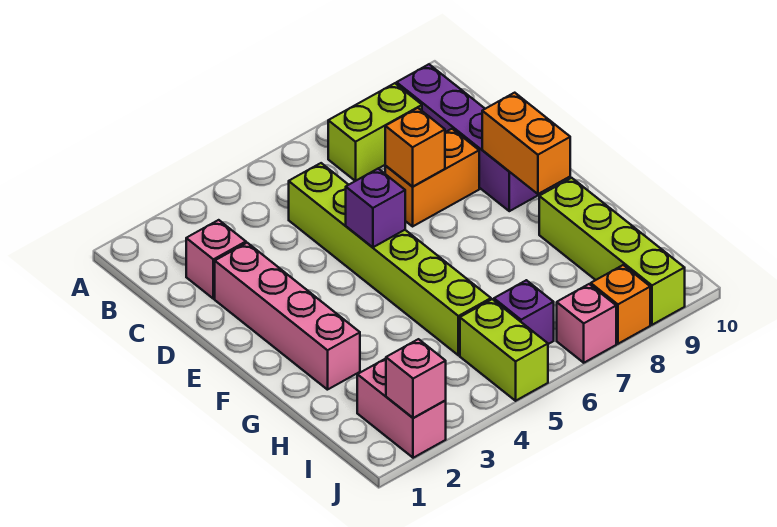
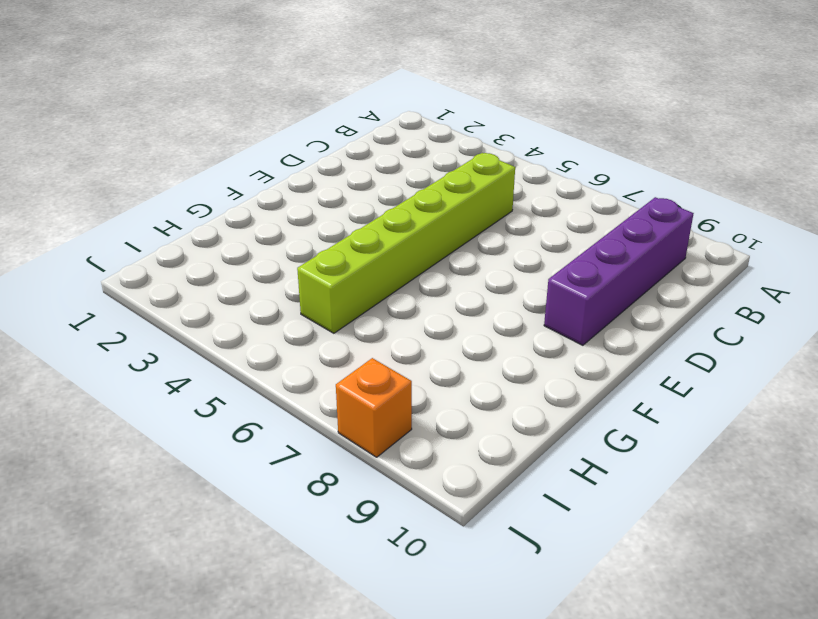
none -> lime 1x2 brick [328,83,422,181]
none -> pink 1x1 brick [186,220,246,299]
none -> pink 1x4 brick [215,243,360,390]

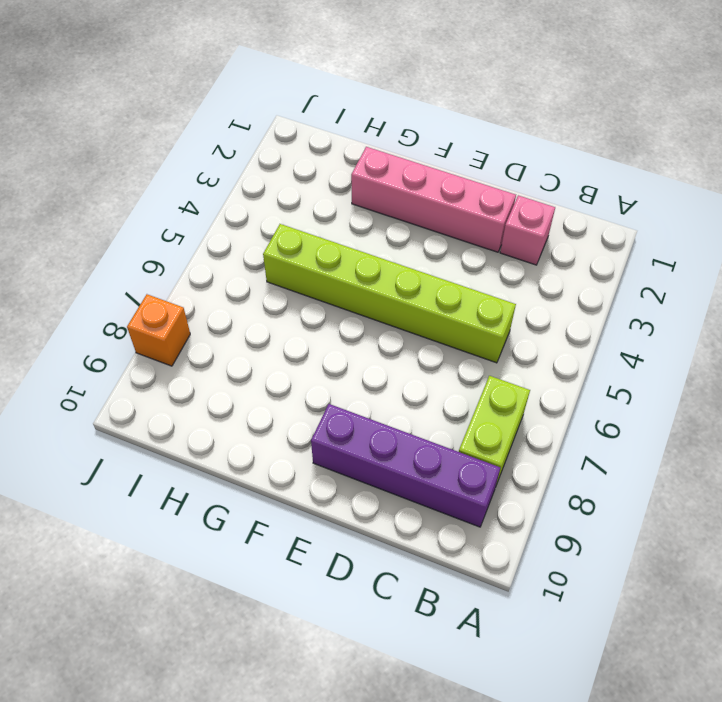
none -> orange 1x2 brick [385,129,479,226]
none -> lime 1x4 brick [539,178,685,325]
none -> pink 1x2 brick [357,359,446,458]

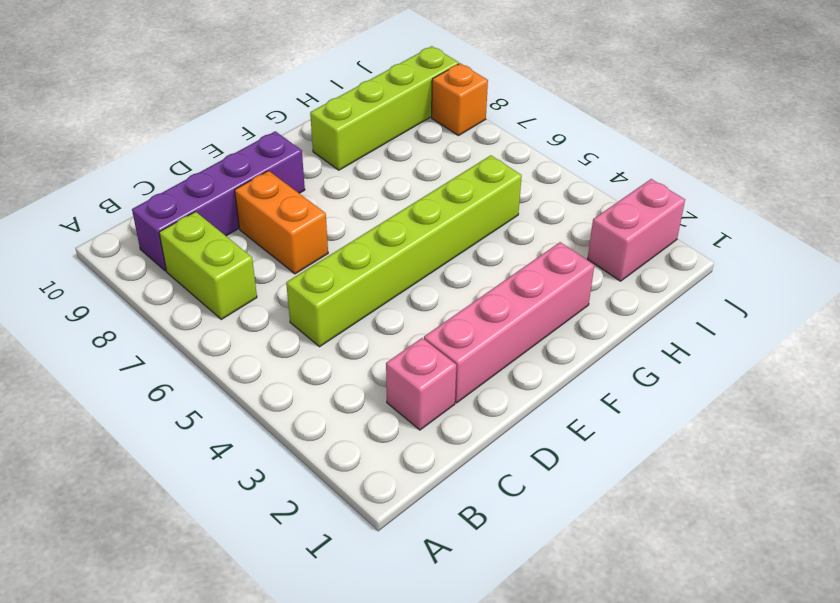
none -> lime 1x2 brick [460,299,548,401]
none -> purple 1x1 brick [494,280,554,344]
none -> pink 1x1 brick [557,284,616,363]

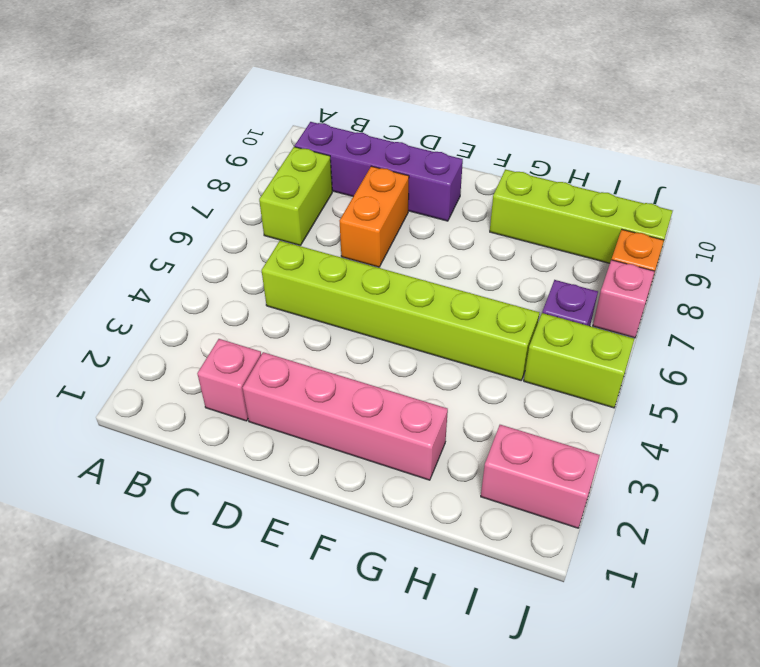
none -> orange 1x1 brick [385,108,445,187]
none -> purple 1x1 brick [346,169,405,247]
none -> orange 1x2 brick [482,93,570,194]

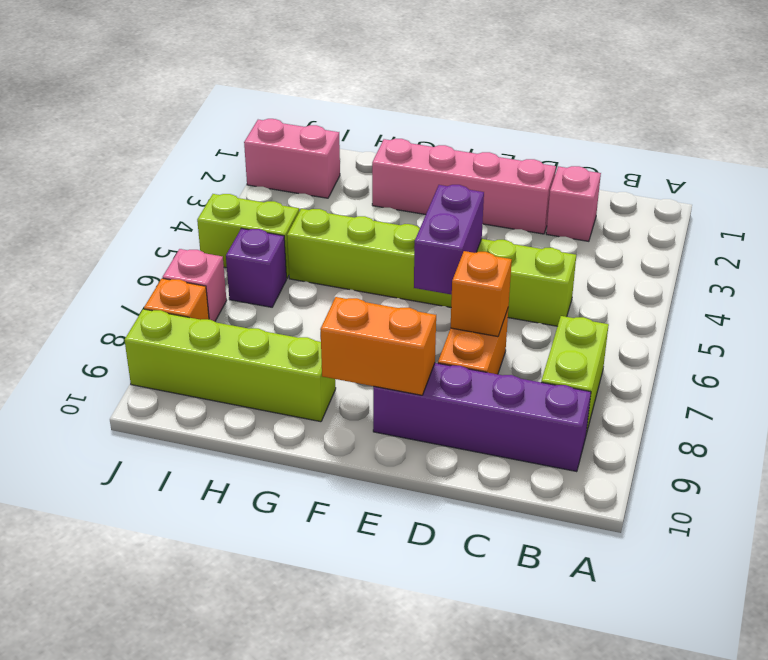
purple 1x2 brick [414,185,484,295] -> purple 1x1 brick [346,169,405,247]
none -> pink 1x1 brick [386,339,446,418]

